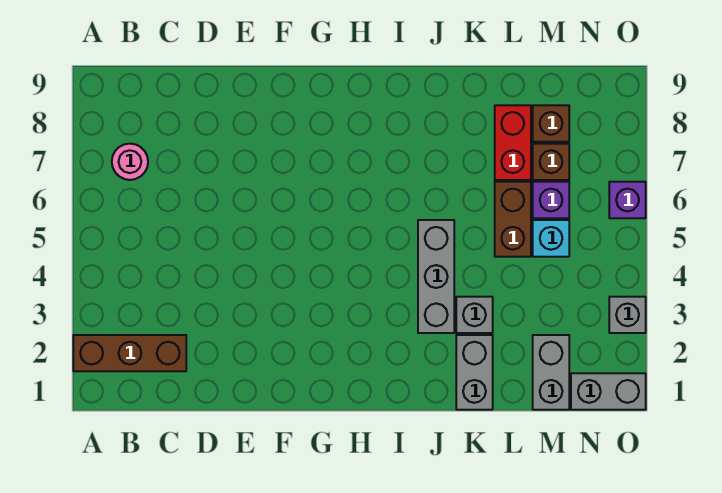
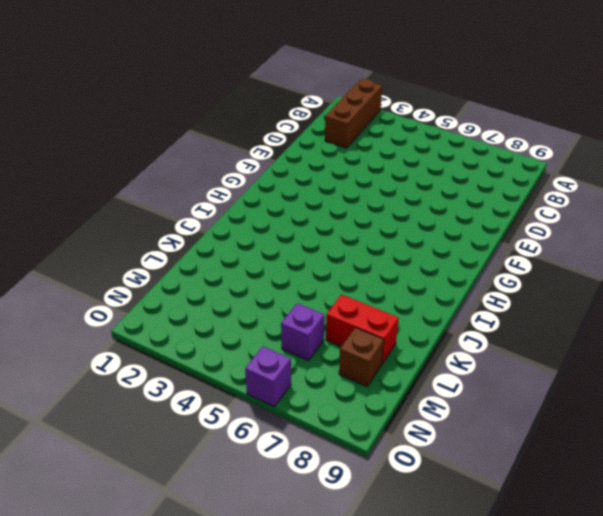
none -> pink 1x1 round brick [112,144,148,180]
none -> grey 1x3 brick [418,220,454,333]
none -> grey 1x2 brick [456,335,493,410]

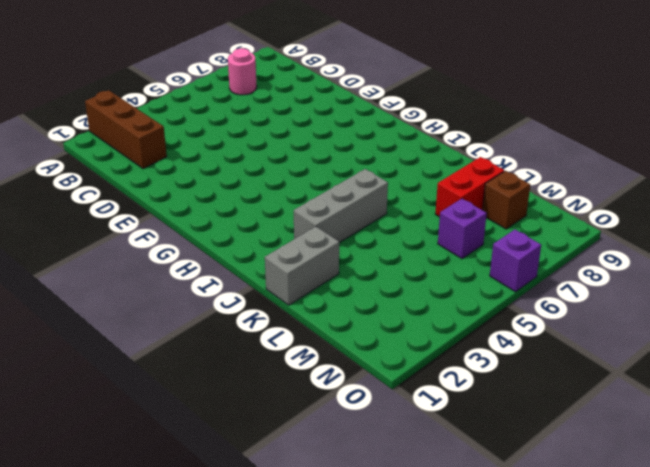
none -> grey 1x1 brick [456,297,493,333]
none -> brown 1x2 brick [495,182,531,257]
none -> grey 1x2 brick [533,335,569,410]

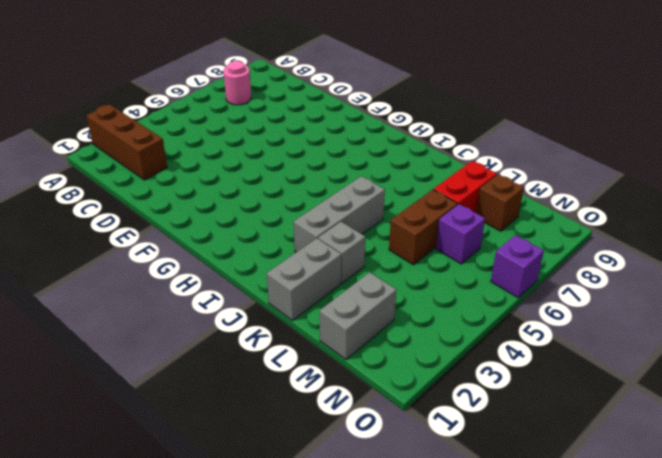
none -> cyan 1x1 brick [533,220,569,257]
none -> brown 1x1 brick [533,144,569,180]
none -> grey 1x2 brick [571,373,646,410]

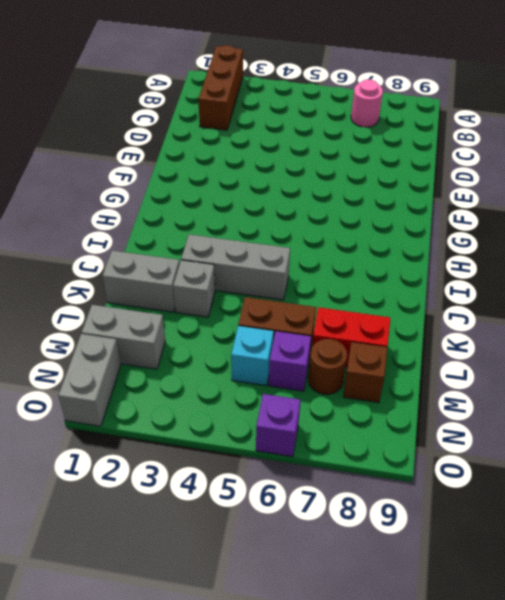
brown 1x1 round brick [308,339,347,394] -> brown 1x1 brick [533,144,569,180]
none -> grey 1x1 brick [609,297,646,333]

